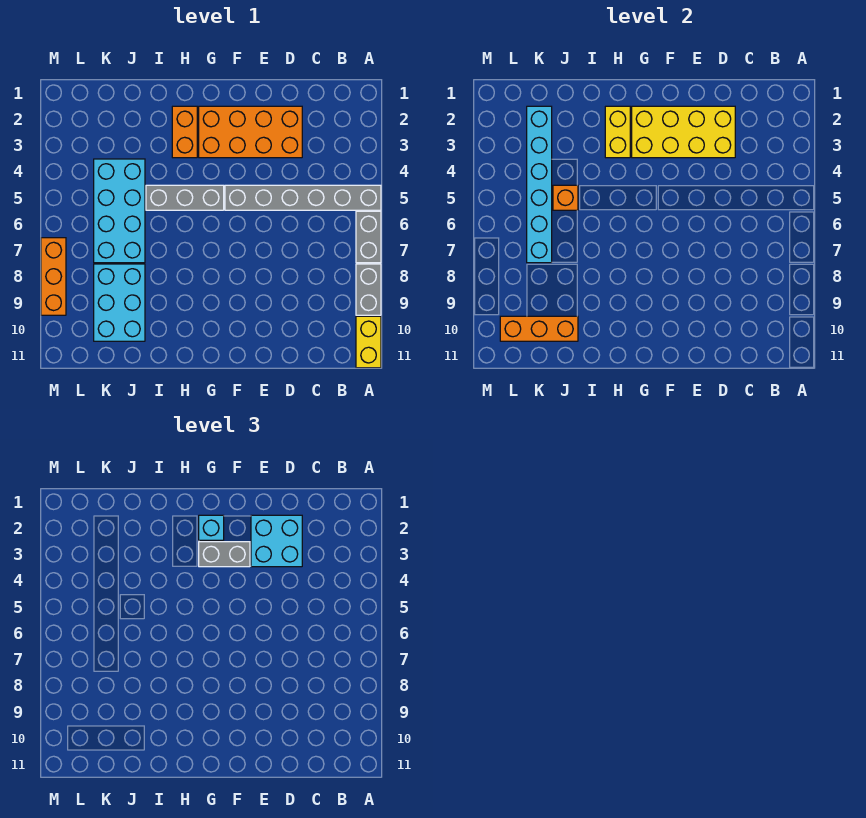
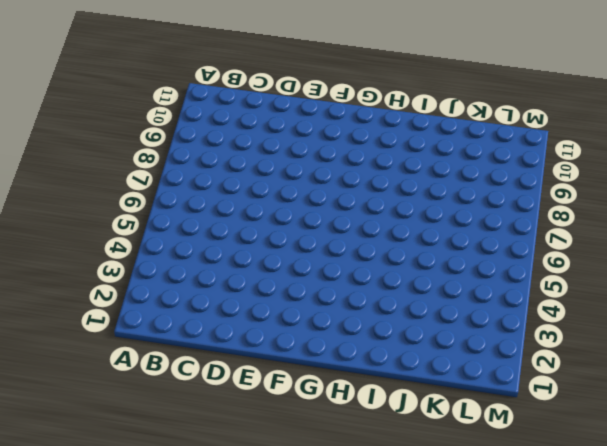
none -> grey 1x6 brick [225,185,381,210]
none -> grey 1x2 brick [356,211,381,263]
none -> grey 1x2 brick [356,264,381,315]

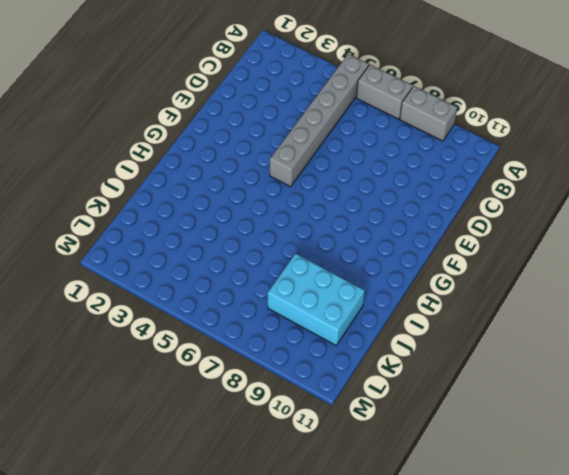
none -> yellow 1x2 brick [356,316,381,368]
none -> orange 2x4 brick [199,106,302,158]
none -> grey 1x3 brick [146,185,224,210]

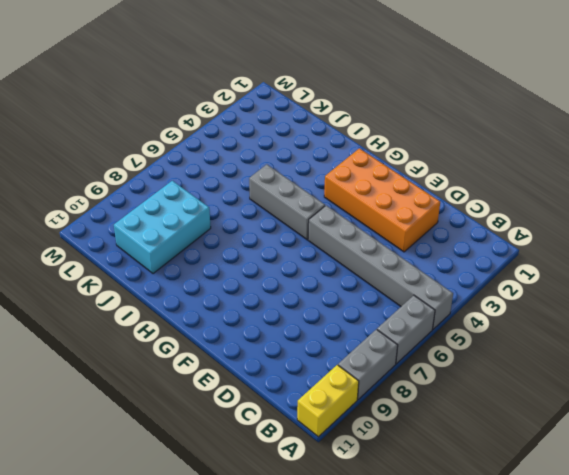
none -> orange 1x2 brick [172,106,197,158]
none -> cyan 2x4 brick [94,159,145,263]
none -> orange 1x3 brick [41,238,66,315]

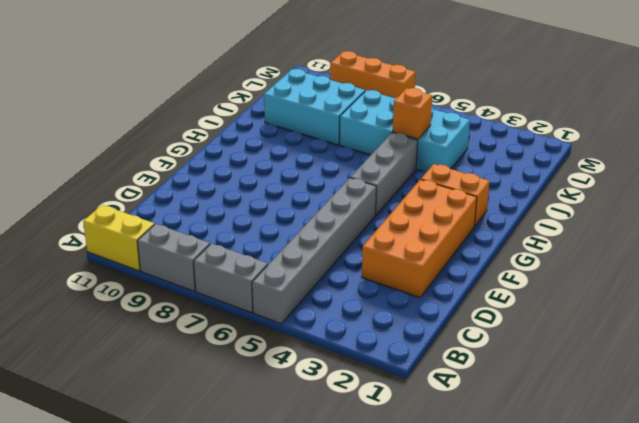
none -> yellow 2x4 brick [632,106,735,158]
none -> yellow 1x2 brick [605,106,630,158]
none -> orange 1x3 brick [500,316,578,341]

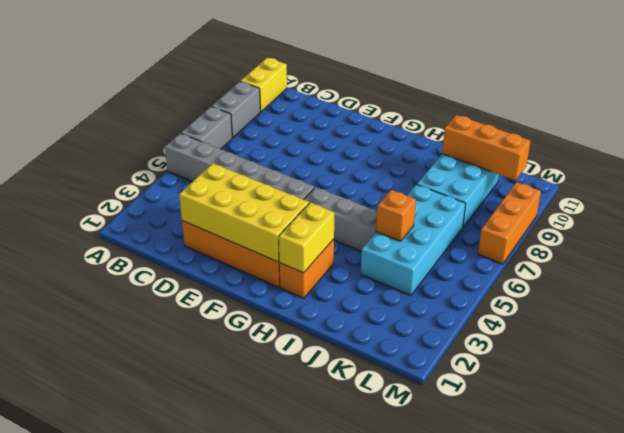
none -> cyan 1x6 brick [527,106,552,263]
none -> cyan 2x2 brick [251,515,302,567]
none -> grey 1x2 brick [199,542,250,567]

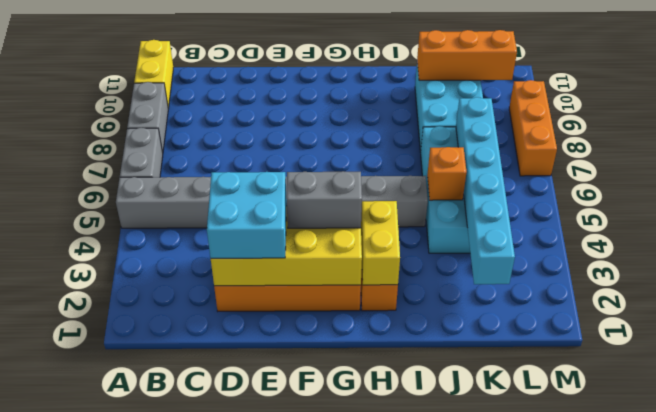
none -> cyan 1x1 brick [199,515,224,540]

